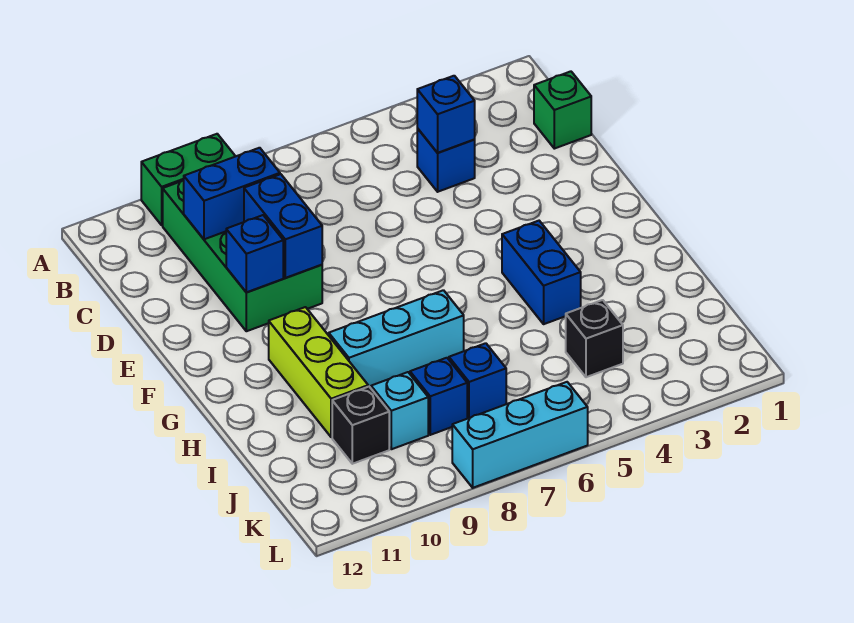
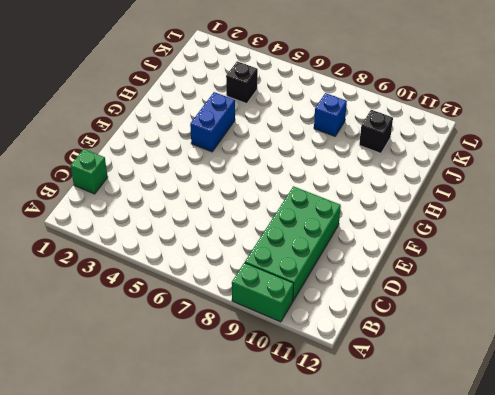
none -> blue 1x1 brick [417,128,475,192]
none -> lime 1x3 brick [269,307,368,437]
none -> cyan 1x3 brick [329,290,464,388]

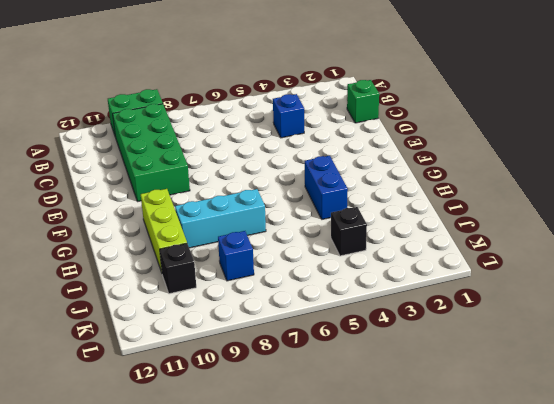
none -> blue 1x1 brick [449,343,506,419]
none -> cyan 1x1 brick [371,372,428,449]
none -> cyan 1x3 brick [452,382,588,488]

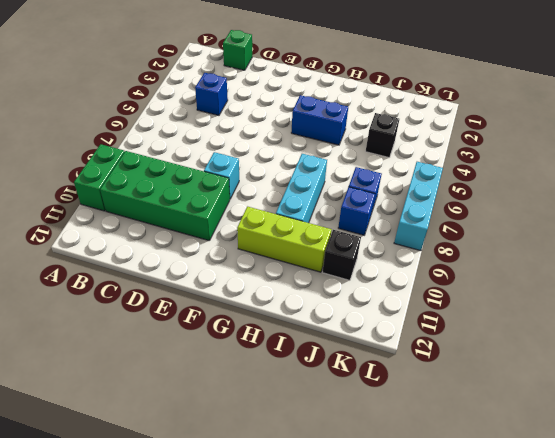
cyan 1x1 brick [204,152,239,199] -> cyan 1x1 brick moved to [371,372,428,449]
none -> blue 1x1 brick [417,76,475,153]
none -> blue 1x2 brick [184,148,280,239]
none -> blue 1x2 brick [244,174,322,278]

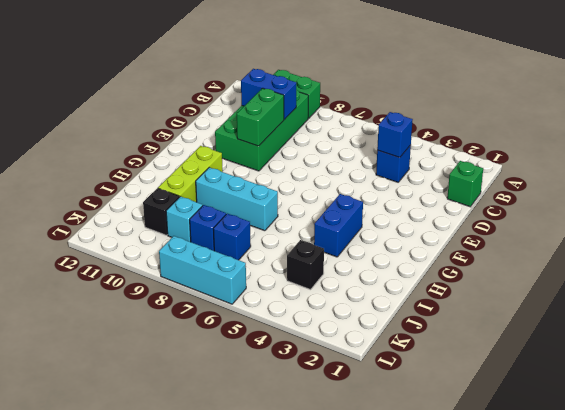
green 1x2 brick [237,88,284,146] -> blue 1x2 brick [244,174,322,278]
none -> blue 1x1 brick [226,215,283,292]

